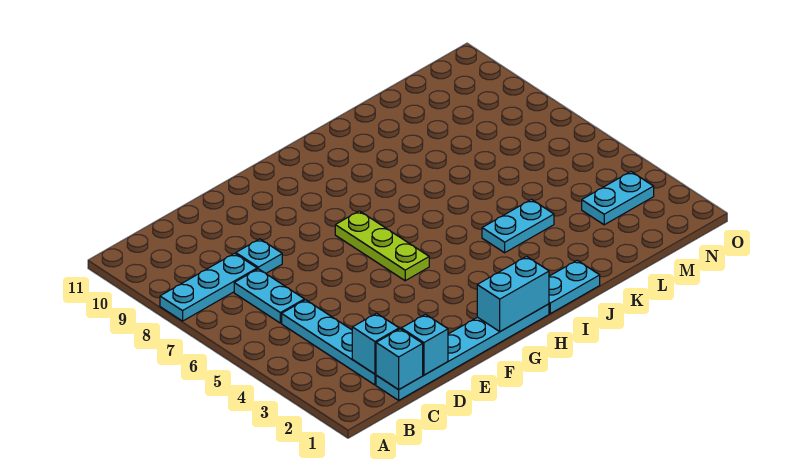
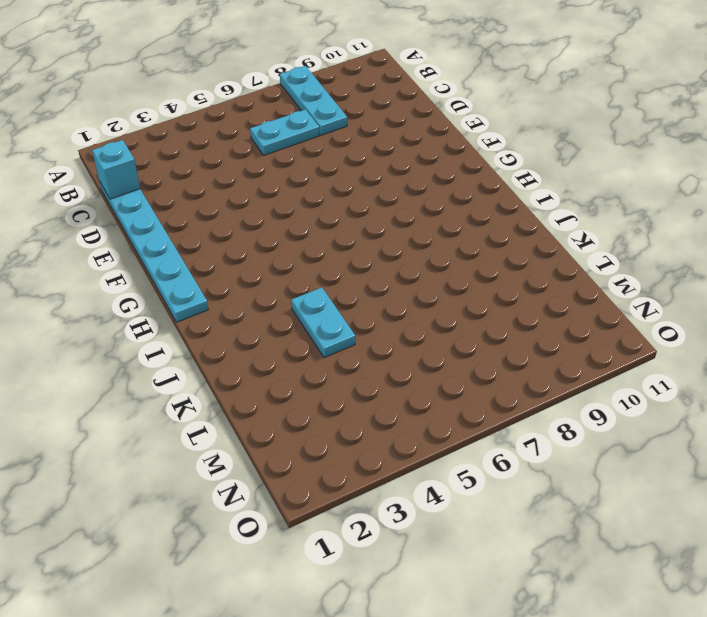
none -> cyan 1x4 plate [282,300,376,385]
none -> cyan 1x1 plate [236,239,282,273]
none -> lime 1x3 plate [335,211,429,281]

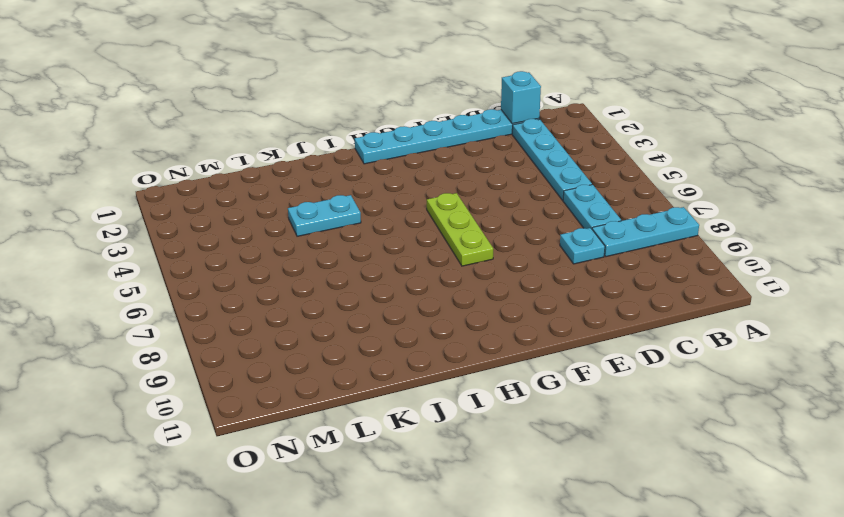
none -> cyan 1x2 plate [549,260,600,314]
none -> cyan 1x2 plate [582,172,654,225]
none -> cyan 1x1 brick [352,313,399,374]

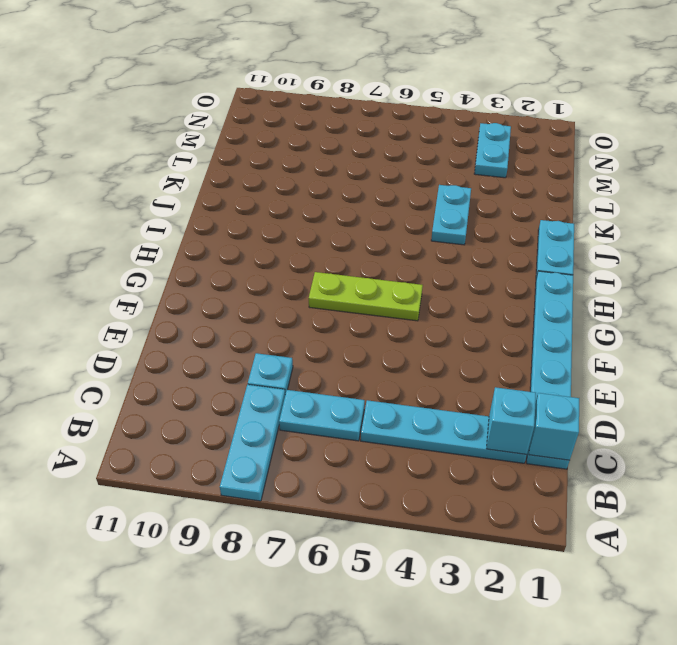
none -> cyan 1x1 brick [401,314,448,375]
none -> cyan 1x2 brick [477,256,549,332]

